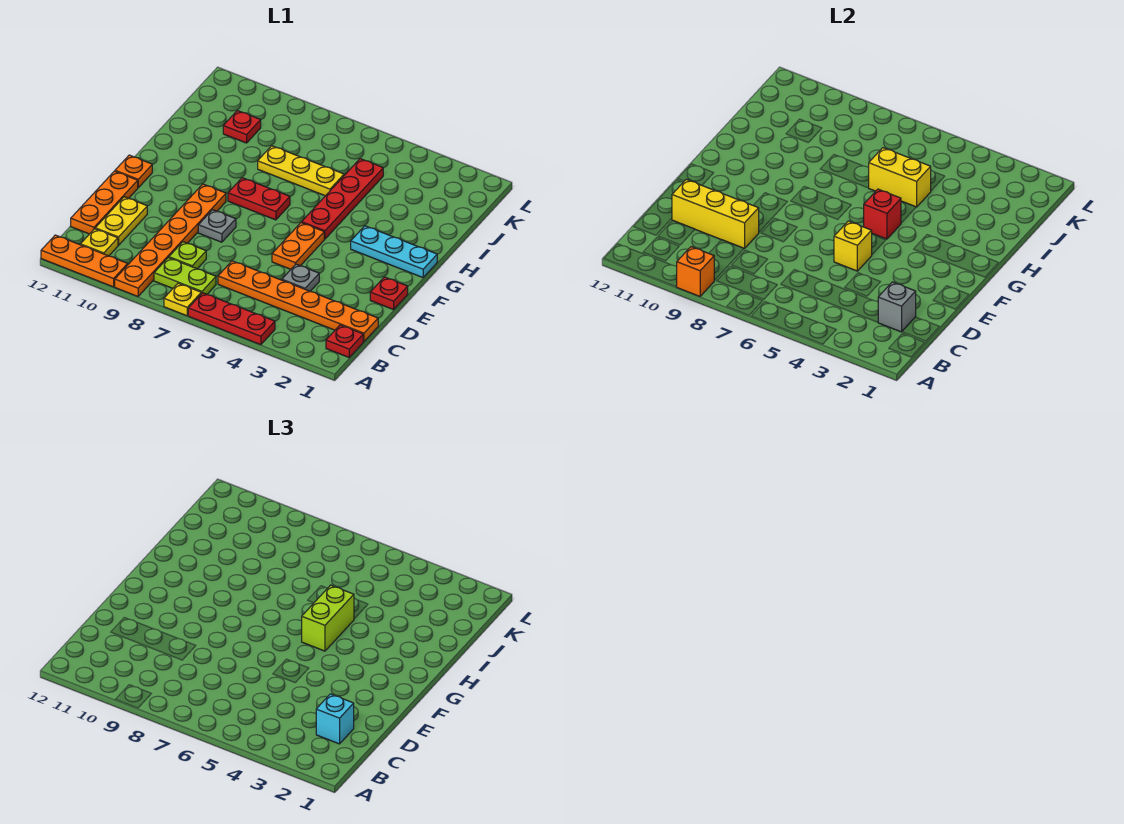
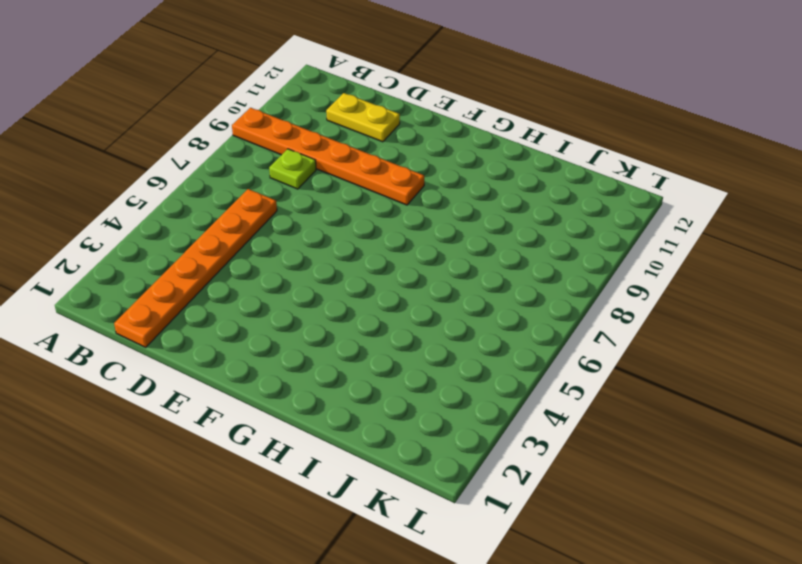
none -> red 1x3 plate [188,293,275,345]
none -> yellow 1x1 plate [164,283,201,316]
none -> orange 1x3 plate [41,235,128,287]

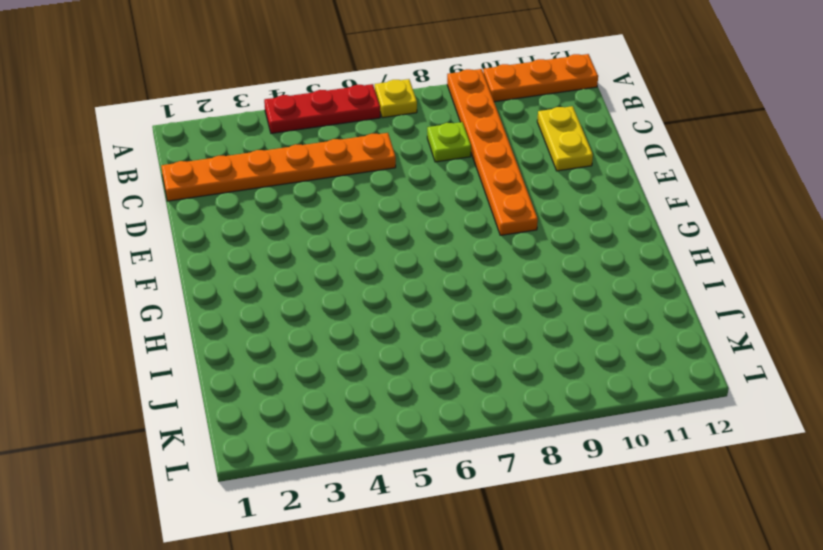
none -> red 1x1 plate [326,325,363,357]
none -> lime 1x2 plate [154,258,216,294]
none -> yellow 1x1 plate [80,229,118,256]

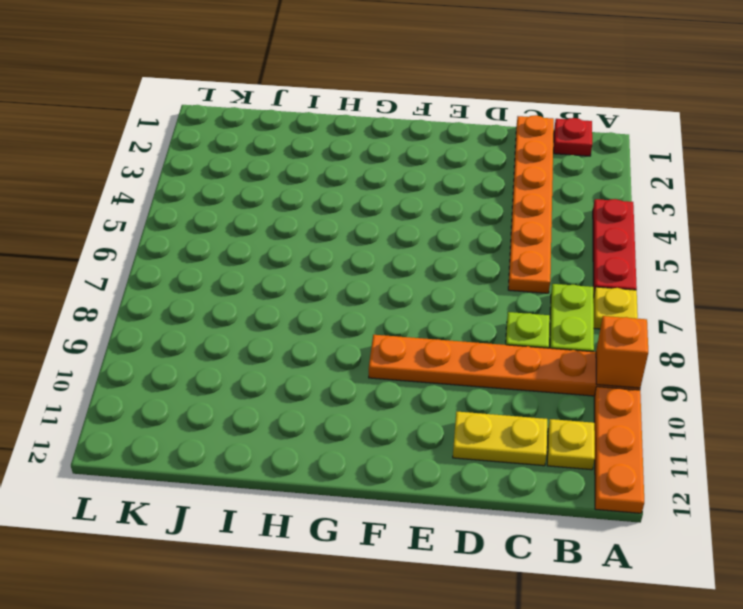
none -> orange 1x3 plate [71,171,138,234]
none -> grey 1x1 plate [282,264,319,291]
none -> red 1x1 plate [370,277,408,310]

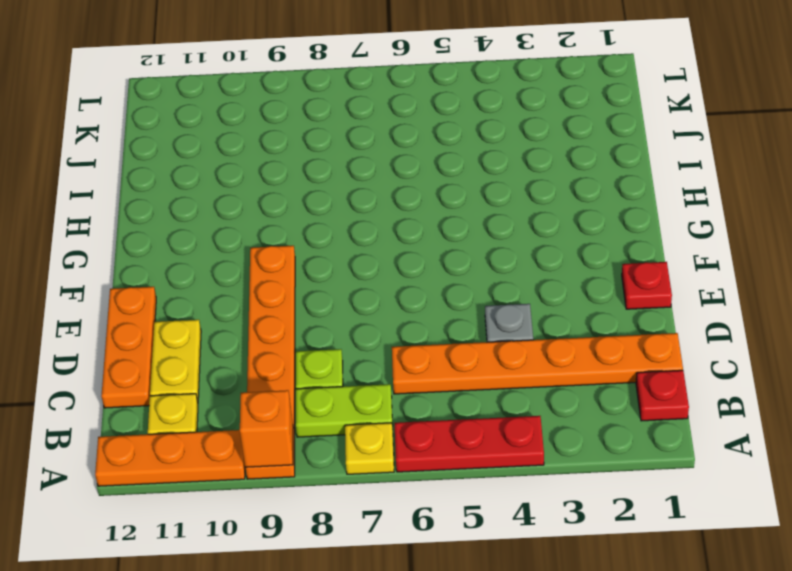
none -> orange 1x2 plate [272,223,324,269]
none -> grey 1x1 plate [198,210,236,242]
none -> orange 1x1 plate [115,155,152,187]

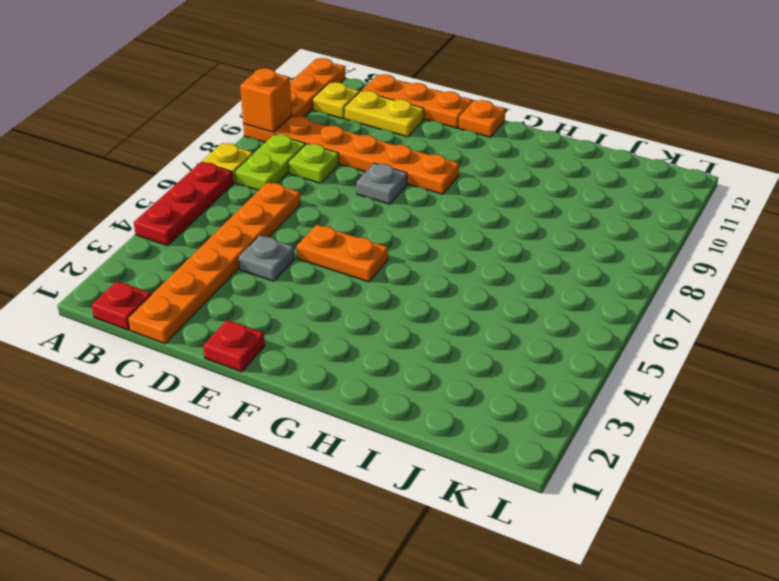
none -> cyan 1x3 plate [351,226,437,277]
none -> red 1x4 plate [302,159,383,239]
none -> red 1x2 plate [228,178,290,220]

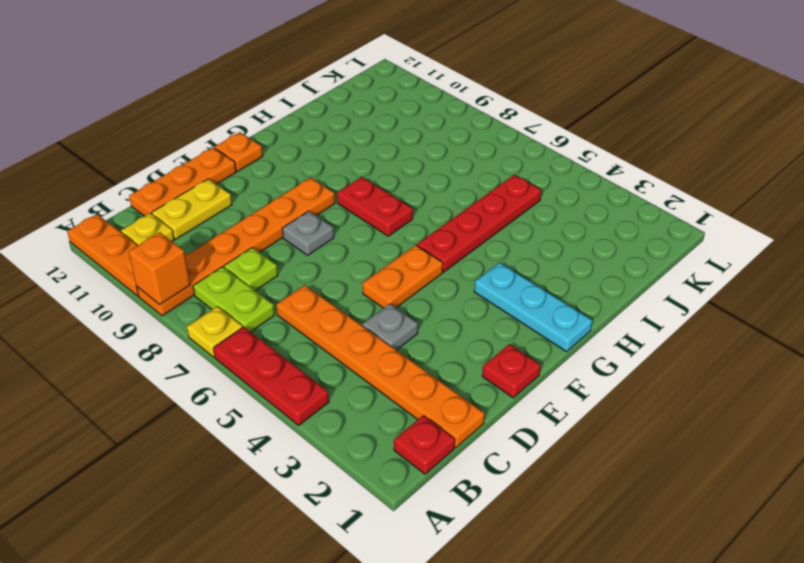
none -> yellow 1x3 plate [258,146,344,196]
none -> red 1x1 plate [223,111,261,143]
none -> grey 1x1 brick [878,282,916,332]

